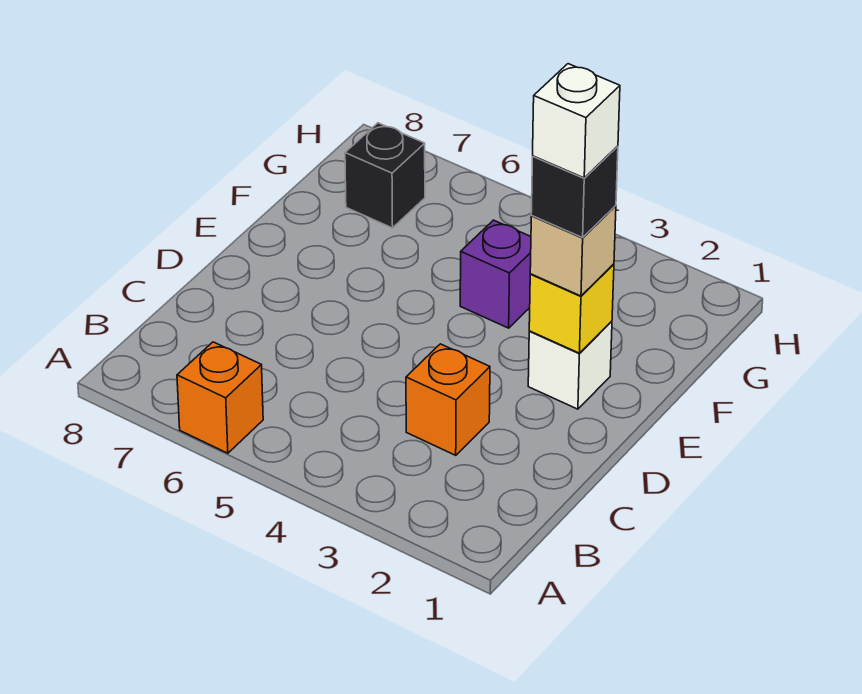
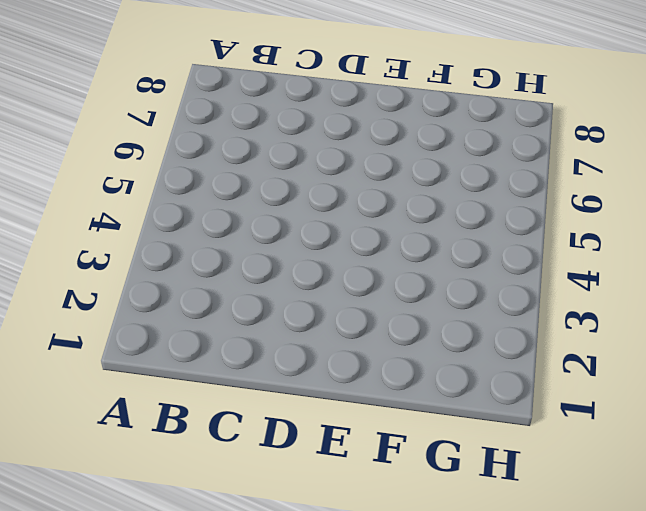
none -> orange 1x1 brick [177,342,263,453]
none -> orange 1x1 brick [406,344,490,455]

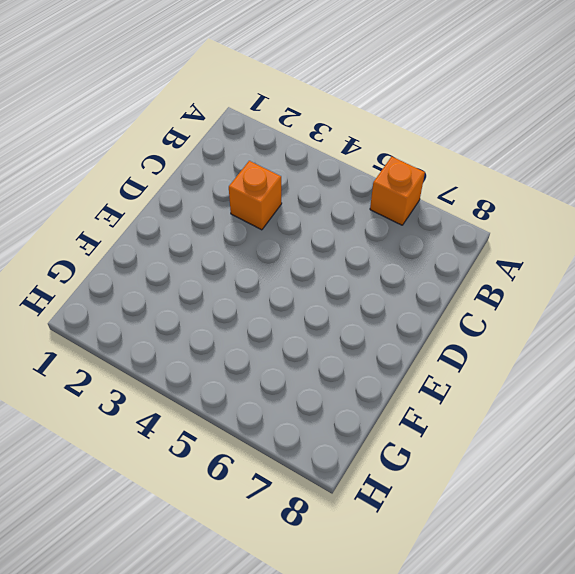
none -> white 1x1 brick [528,321,612,409]
none -> purple 1x1 brick [460,220,531,328]

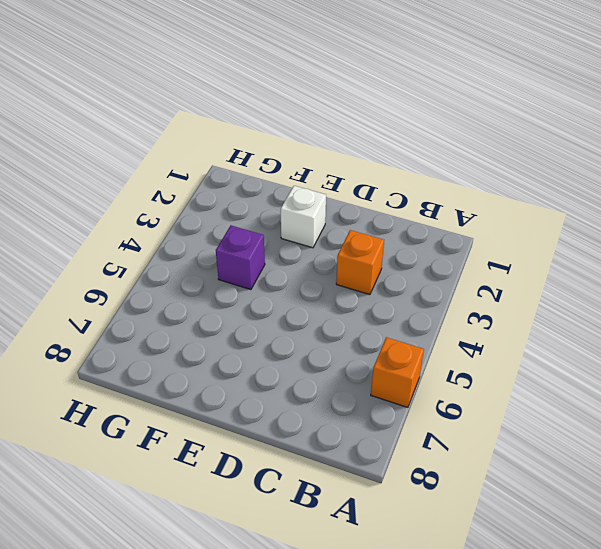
none -> black 1x1 brick [345,123,425,228]
none -> yellow 1x1 brick [529,264,614,353]

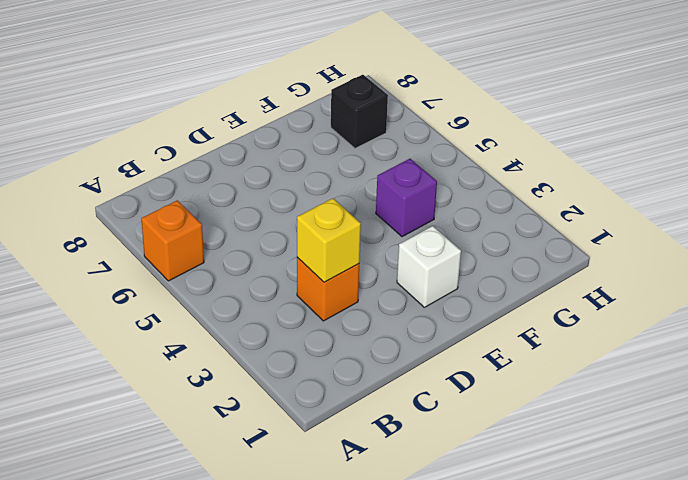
yellow 1x1 brick [297,198,361,282] -> yellow 1x1 brick moved to [529,264,614,353]
none -> tan 1x1 brick [530,206,616,296]
none -> black 1x1 brick [531,146,618,238]

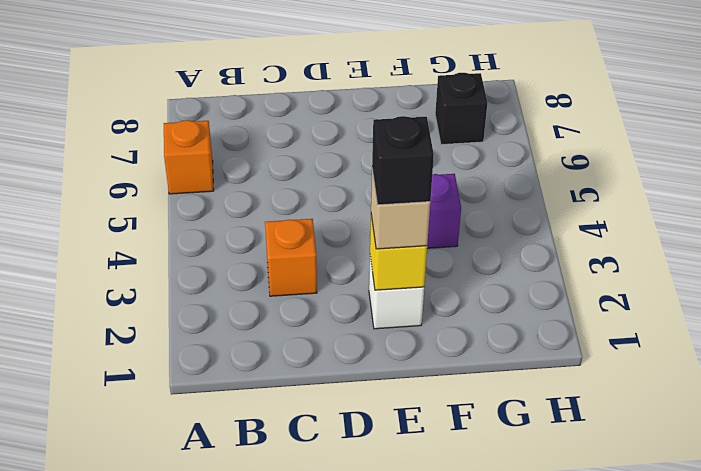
none -> white 1x1 brick [533,64,620,178]

